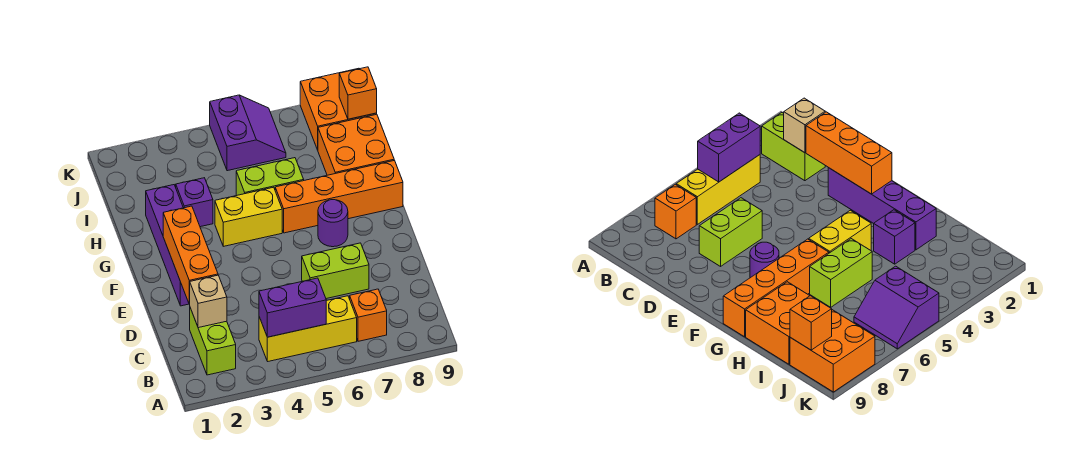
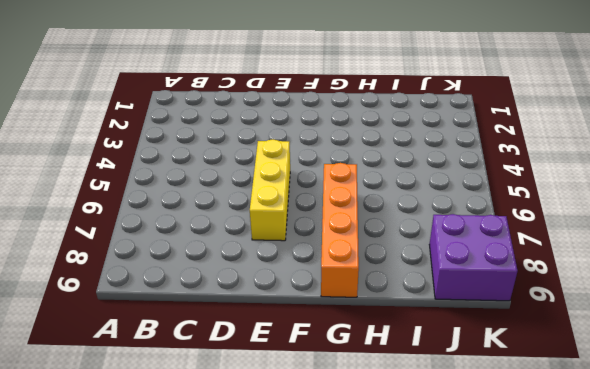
yellow 1x3 brick [250,139,290,241] -> yellow 1x3 brick moved to [259,296,357,361]
purple 2x2 brick [429,214,518,301] -> orange 2x2 brick [300,68,377,150]
none -> lime 1x2 brick [190,308,236,375]
none -> orange 1x1 brick [350,289,387,341]
none -> lime 1x2 brick [302,243,369,299]

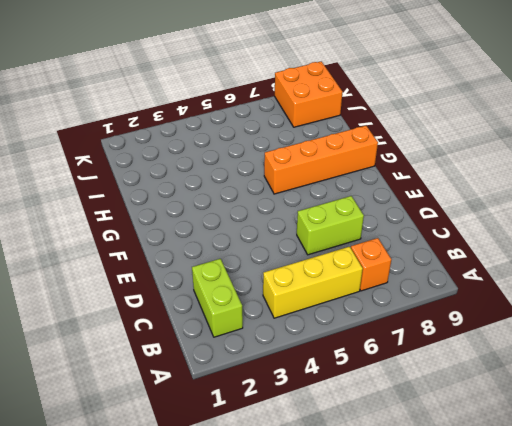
none -> purple 1x4 brick [146,185,189,306]
none -> purple 1x1 round brick [318,200,348,247]
none -> yellow 1x2 brick [215,187,282,246]

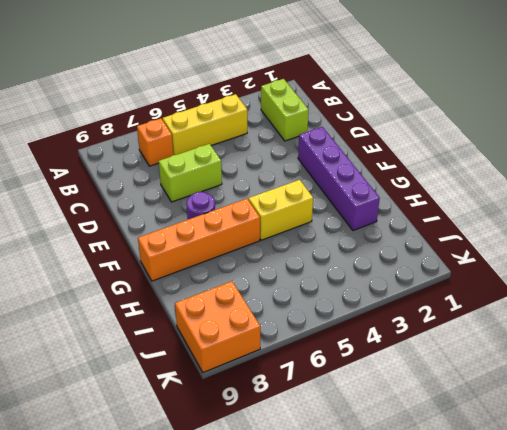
none -> purple 1x1 brick [176,178,213,227]
none -> lime 1x2 brick [236,158,304,196]
none -> orange 2x2 brick [318,114,394,175]

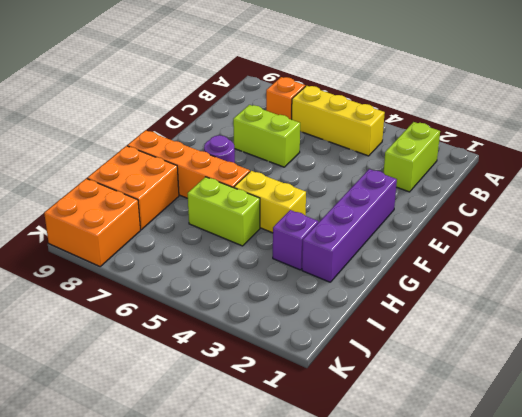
none -> purple 2x2 slope [210,95,286,171]
none -> purple 1x2 brick [259,278,326,337]
none -> tan 1x1 brick [189,275,227,328]

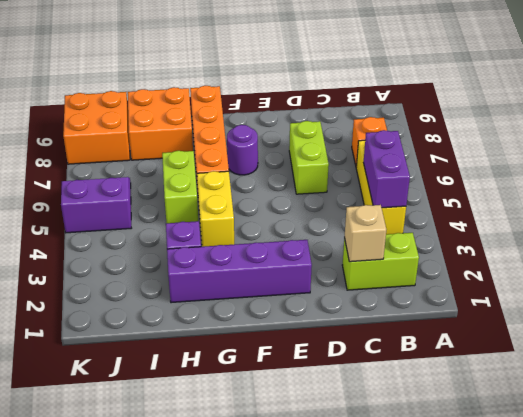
none -> orange 1x3 brick [163,206,218,304]
none -> orange 1x1 brick [339,67,377,119]

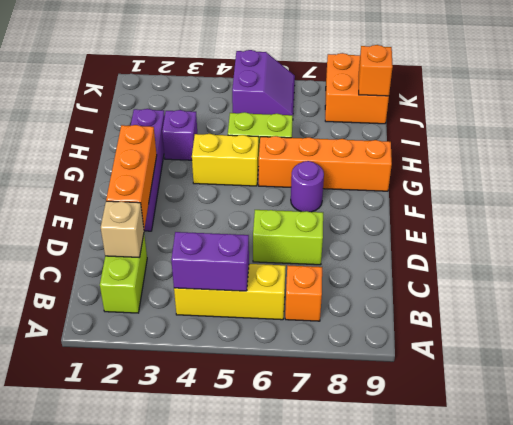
none -> orange 2x2 brick [318,114,394,175]

